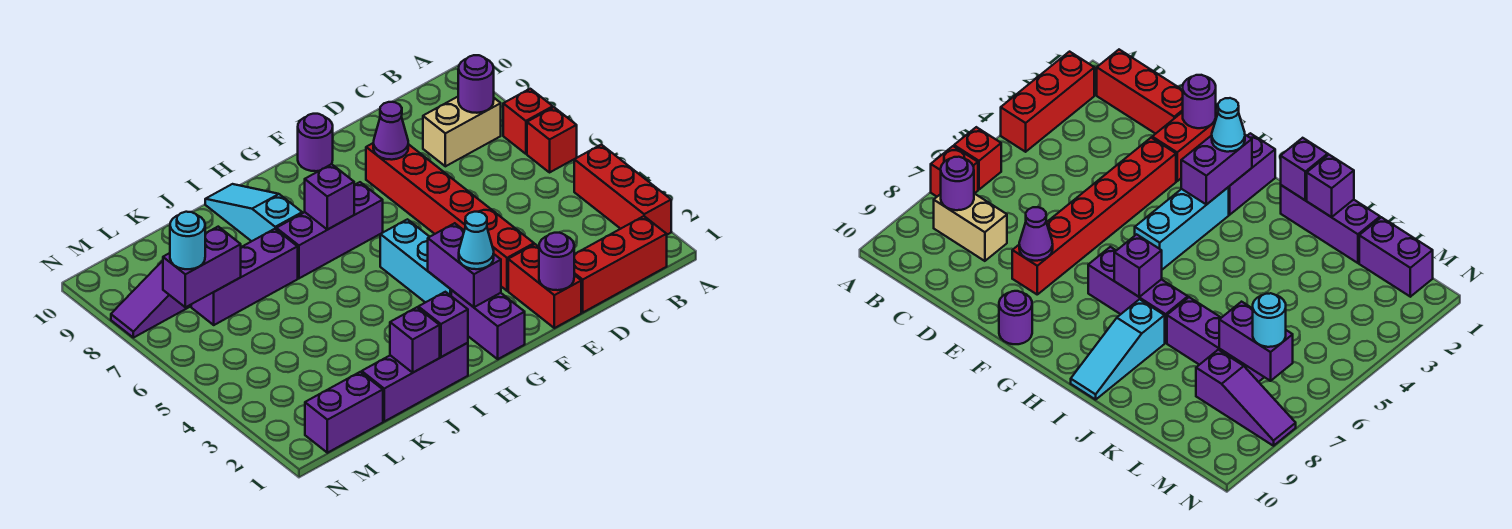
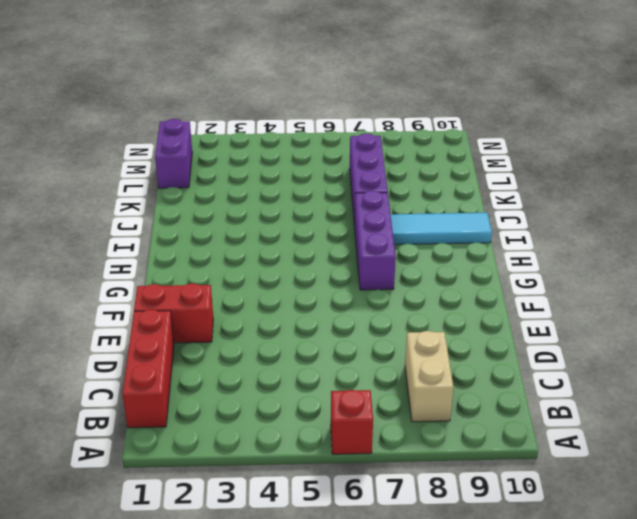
cyan 1x3 tile [391,213,492,244] -> cyan 1x3 slope [205,184,302,241]
none -> red 1x3 brick [574,145,671,235]
none -> red 1x1 brick [503,89,553,154]
none -> red 1x6 brick [366,143,534,291]

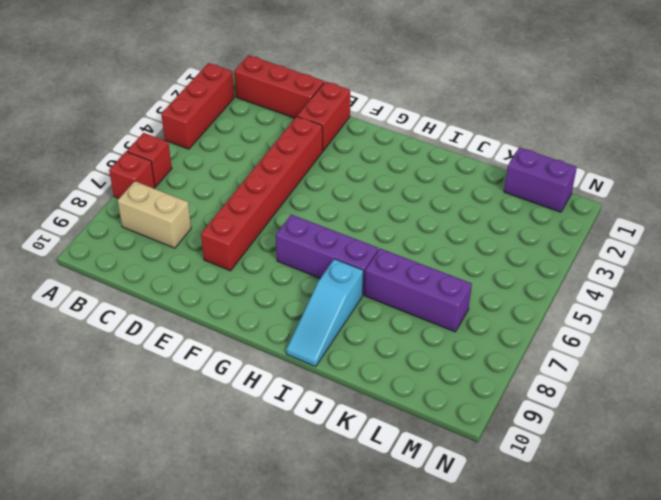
none -> purple 1x1 round brick [298,114,333,171]
none -> purple 1x2 brick [451,290,525,359]
none -> cyan 1x3 brick [380,219,451,303]

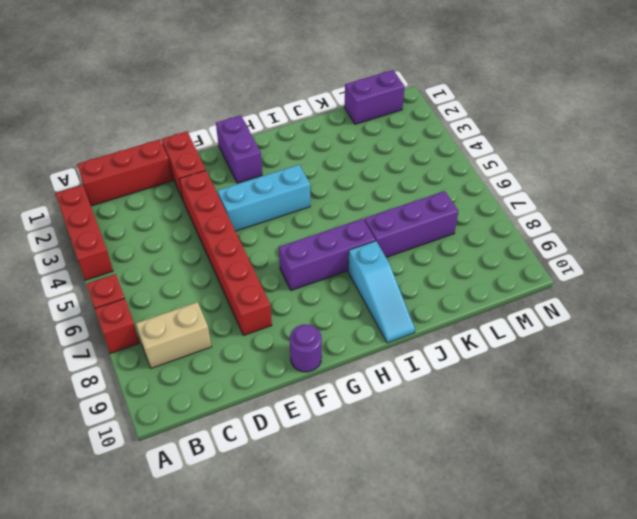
cyan 1x3 brick [217,165,310,231] -> cyan 1x3 brick turned to [380,219,451,303]
none -> purple 1x3 brick [362,343,468,421]
none -> purple 1x3 slope [111,261,191,338]
none -> purple 1x1 round brick [458,55,494,113]

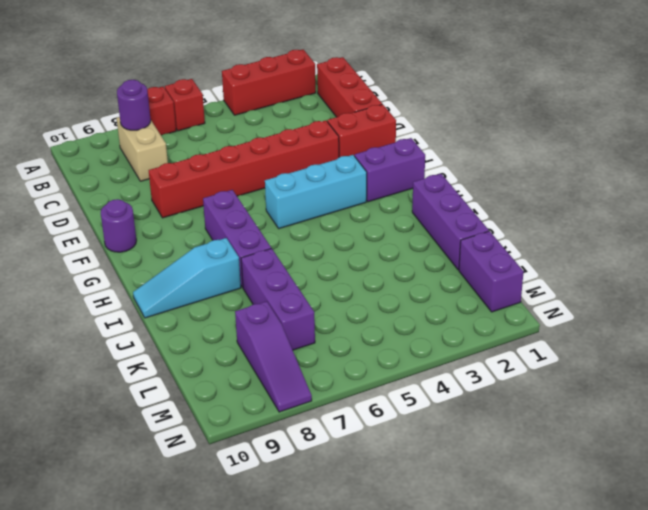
none -> purple 1x1 round brick [539,233,574,290]
none -> purple 1x1 cone [373,102,408,160]
none -> purple 1x2 brick [428,223,501,307]

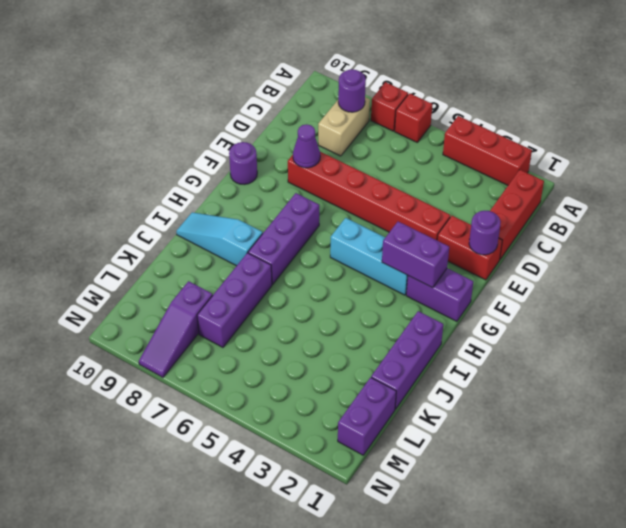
none -> purple 1x1 brick [305,164,354,230]
none -> purple 1x1 brick [418,292,468,357]
none -> purple 1x1 brick [390,307,440,373]

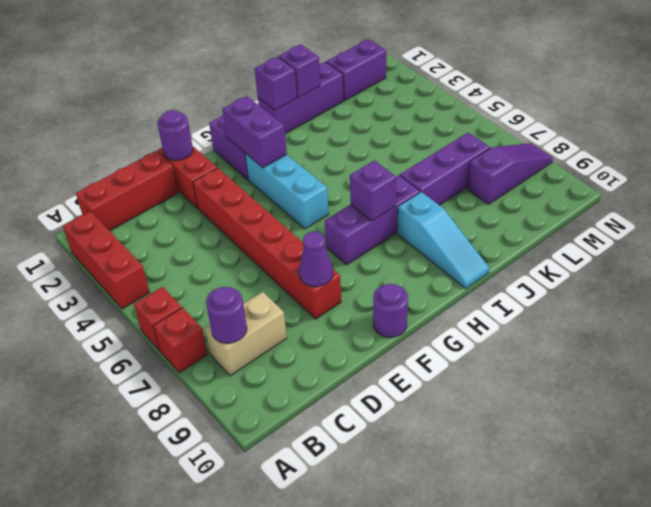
none -> purple 1x2 brick [163,227,241,307]
none -> cyan 1x1 cone [459,212,494,269]
none -> cyan 1x1 round brick [170,212,205,269]

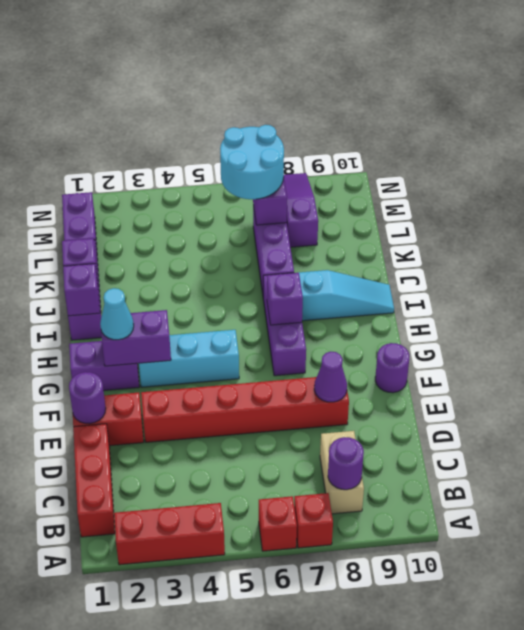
cyan 2x2 round brick [220,125,284,199] -> cyan 1x1 round brick [170,212,205,269]

